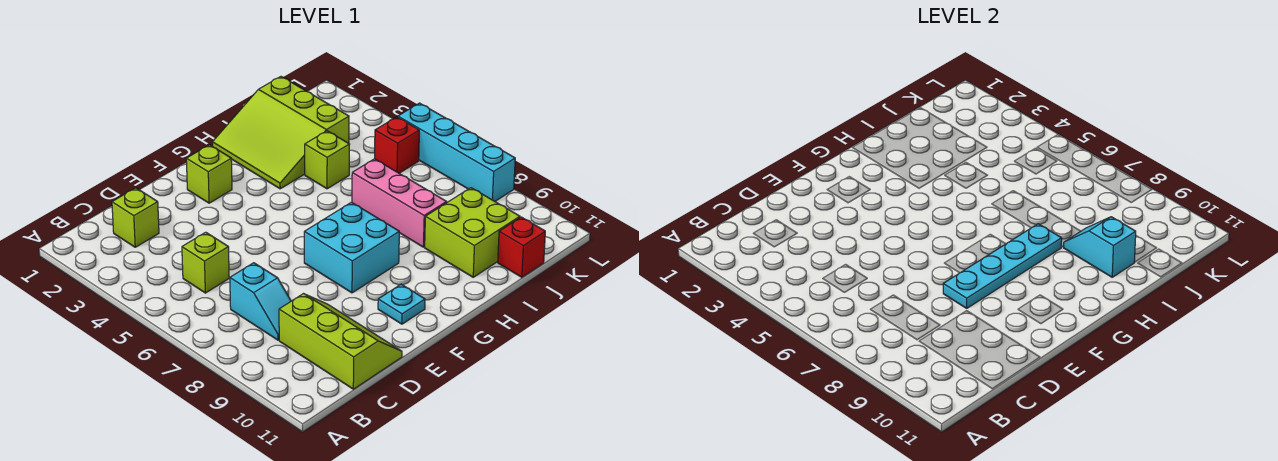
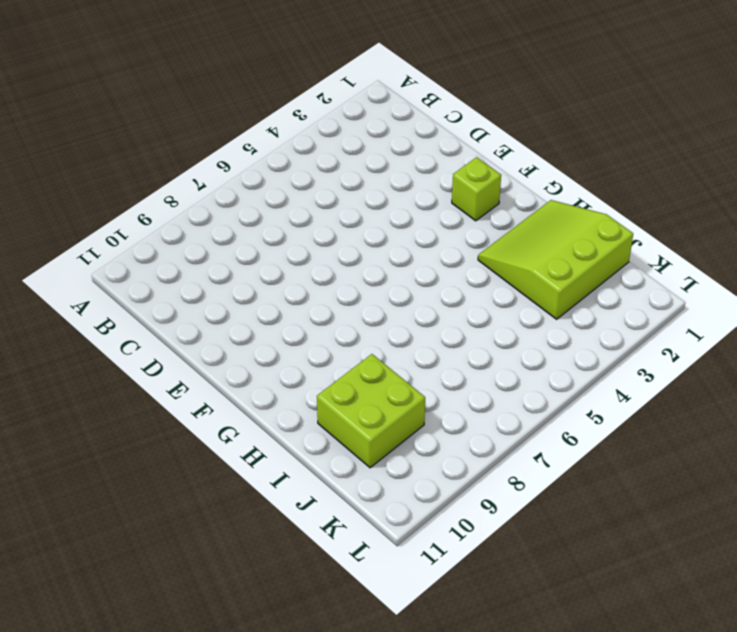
none -> lime 1x1 brick [112,188,159,247]
none -> lime 1x1 brick [182,232,229,293]
none -> cyan 1x2 slope [230,263,291,340]

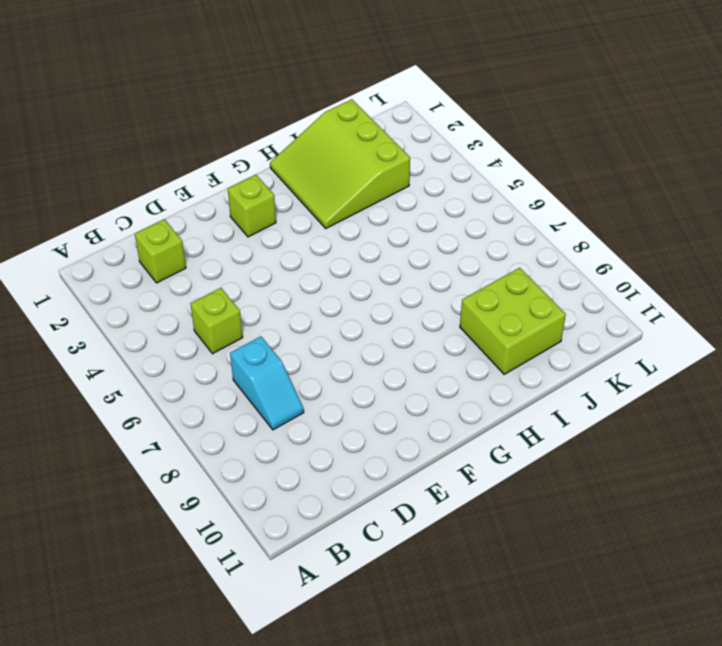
none -> lime 2x3 slope [279,294,402,389]
none -> cyan 2x2 brick [304,202,399,293]
none -> cyan 1x1 plate [378,284,425,324]

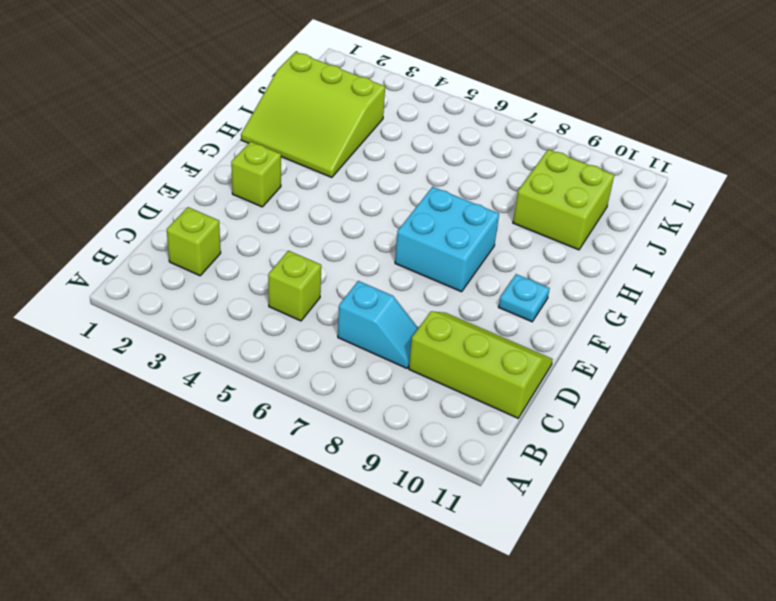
none -> lime 1x1 brick [305,131,350,189]
none -> pink 1x3 brick [352,159,447,247]
none -> red 1x1 brick [498,217,545,277]

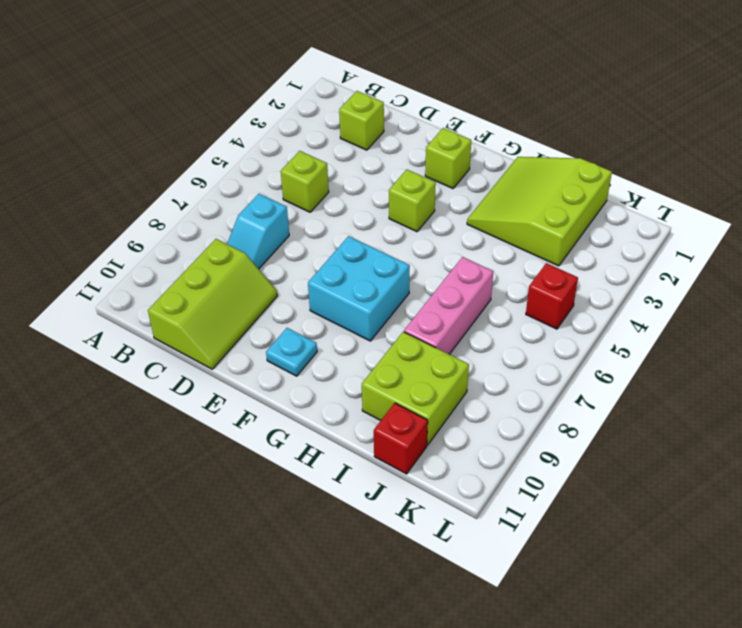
lime 1x1 brick [389,170,436,232] -> lime 1x1 brick moved to [305,131,350,189]
none -> cyan 1x4 brick [398,103,515,201]
none -> cyan 1x4 plate [943,224,1062,308]
none -> cyan 1x2 slope [1064,217,1136,277]

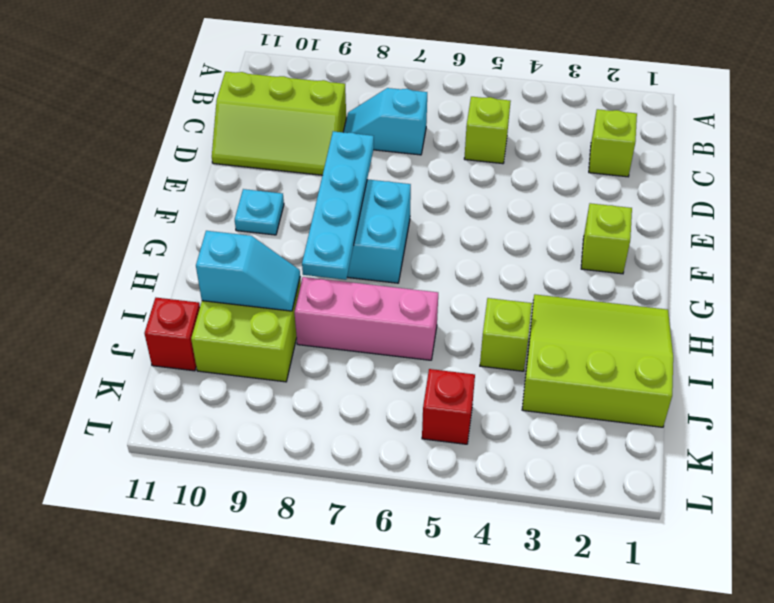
none -> cyan 1x4 brick [398,103,515,201]

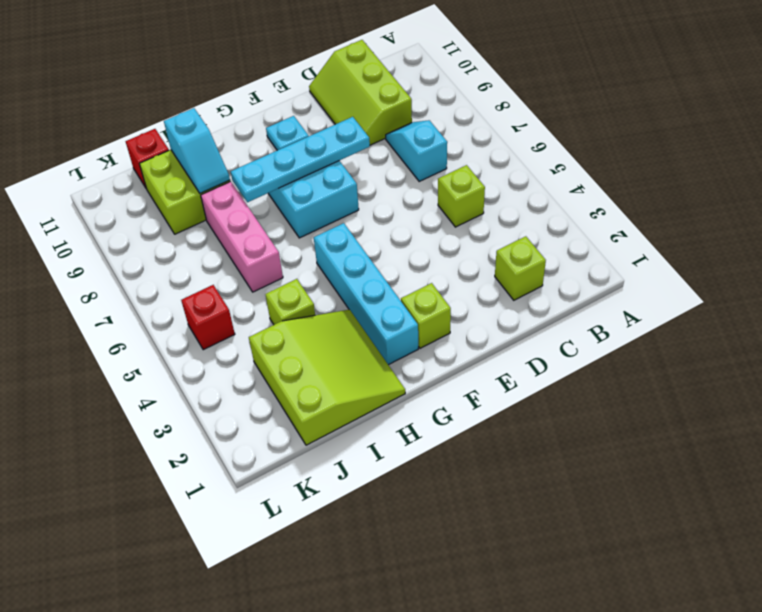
cyan 1x4 brick [314,223,418,365] -> cyan 1x4 brick moved to [398,103,515,201]

